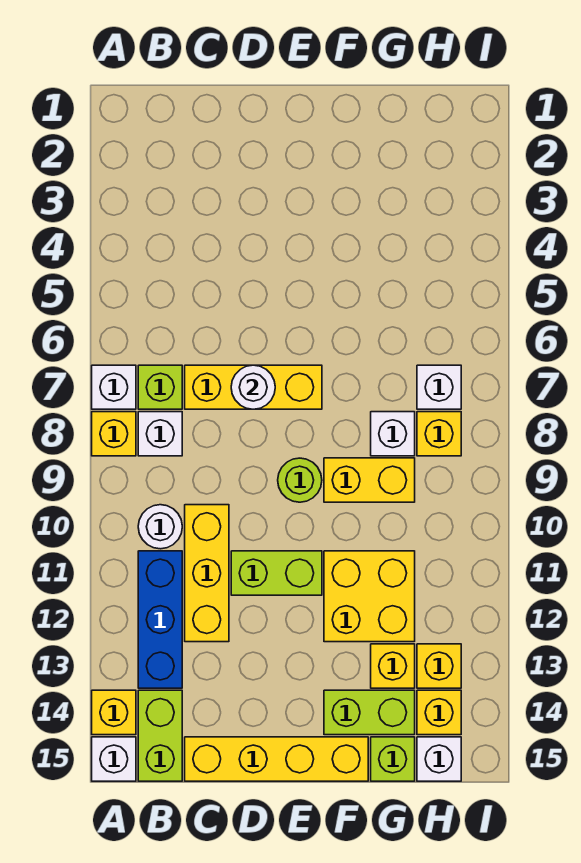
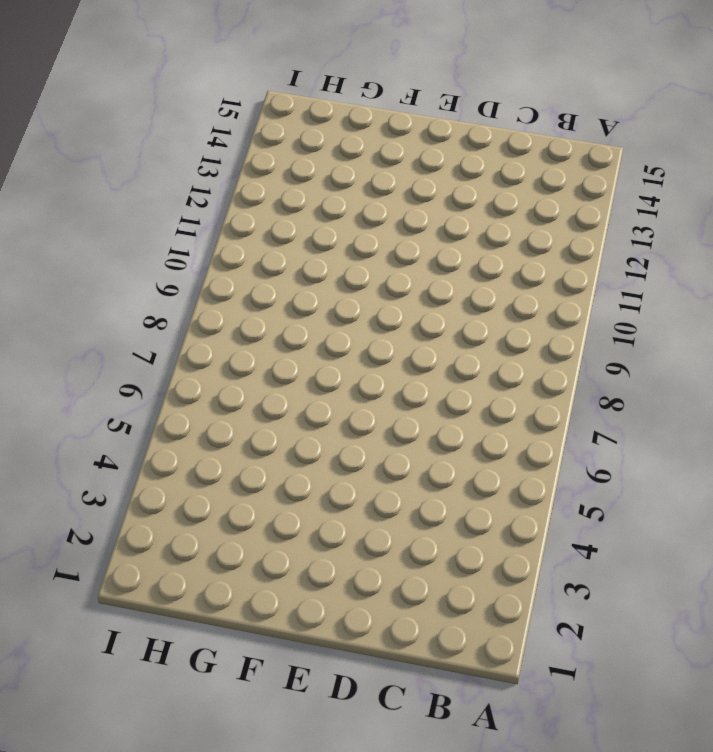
none -> white 1x1 brick [92,365,136,409]
none -> yellow 1x1 brick [92,412,136,456]
none -> yellow 1x1 brick [92,690,136,735]

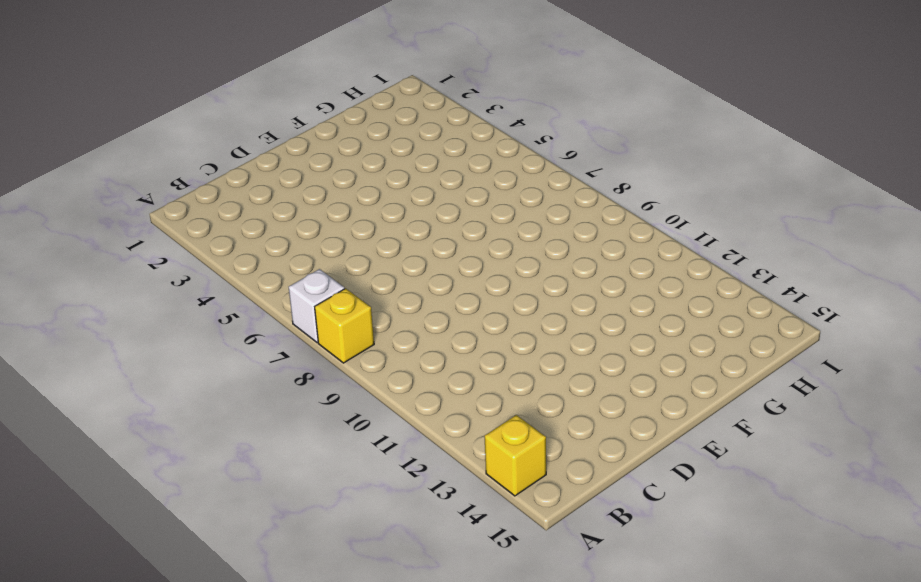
none -> white 1x1 brick [92,737,136,781]
none -> lime 1x1 brick [138,365,182,409]
none -> white 1x1 brick [138,412,182,456]

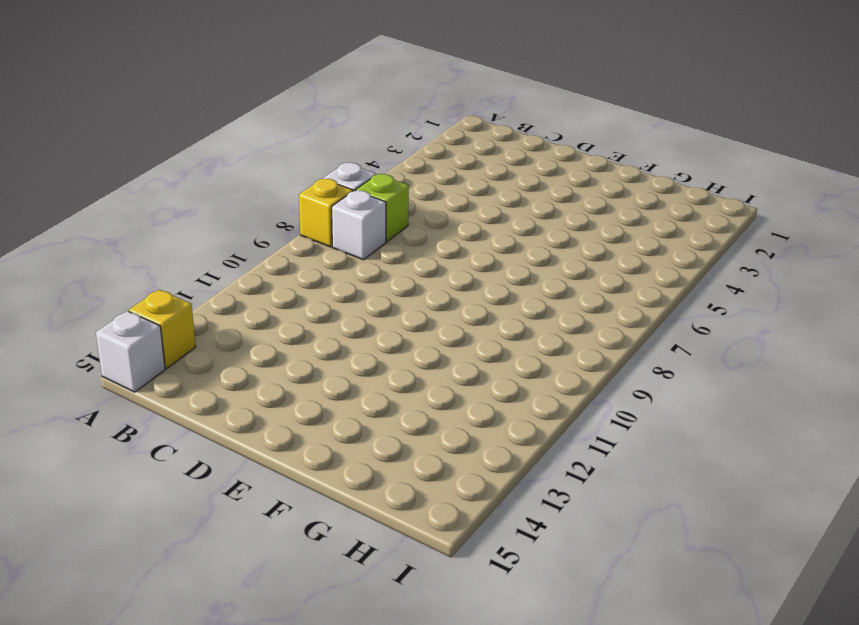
none -> white 1x1 round brick [138,505,182,549]
none -> blue 1x3 brick [138,551,182,688]
none -> lime 1x2 brick [138,690,182,781]

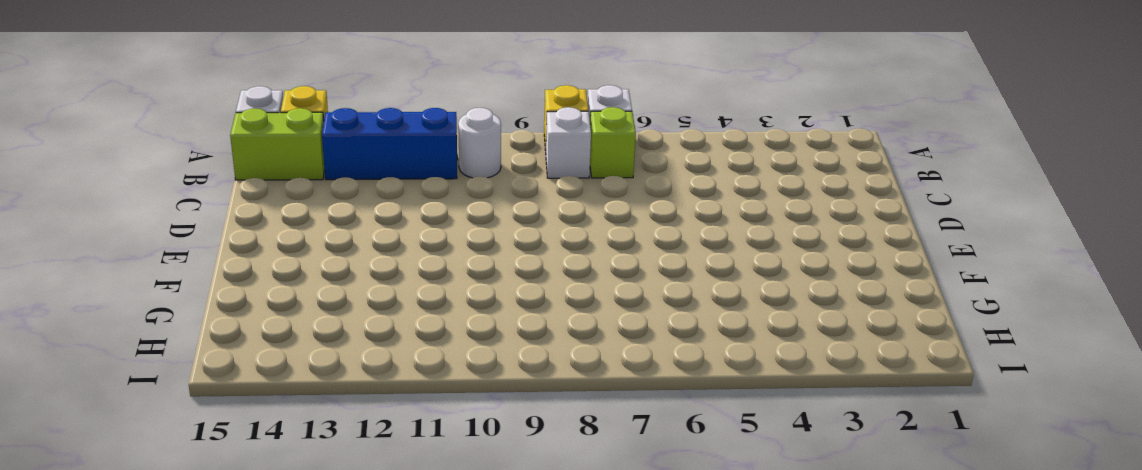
none -> yellow 1x3 brick [185,365,322,409]
none -> yellow 1x3 brick [185,505,229,642]
none -> yellow 1x4 brick [185,737,368,781]

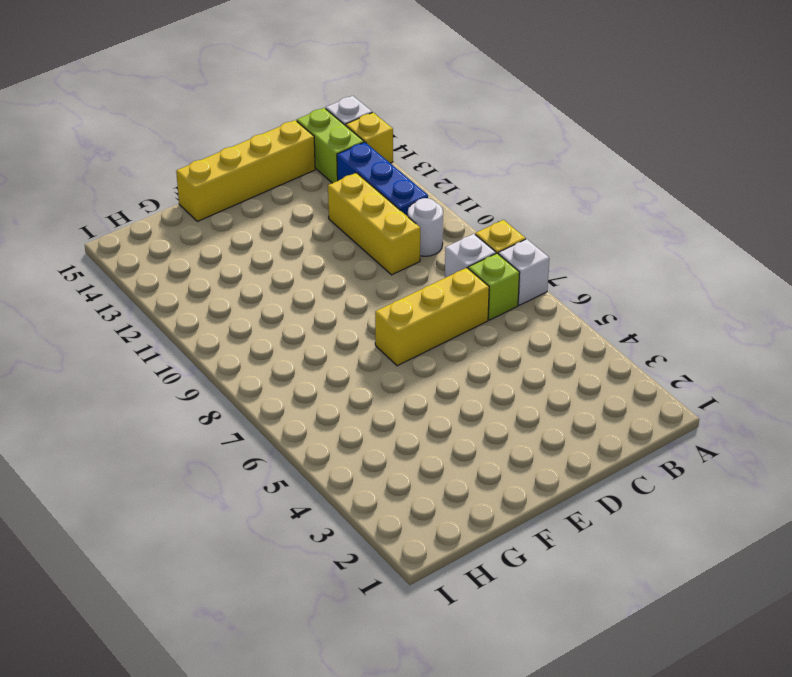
none -> lime 1x2 brick [231,551,322,595]
none -> lime 1x1 round brick [278,458,322,502]
none -> yellow 1x2 brick [324,458,415,502]

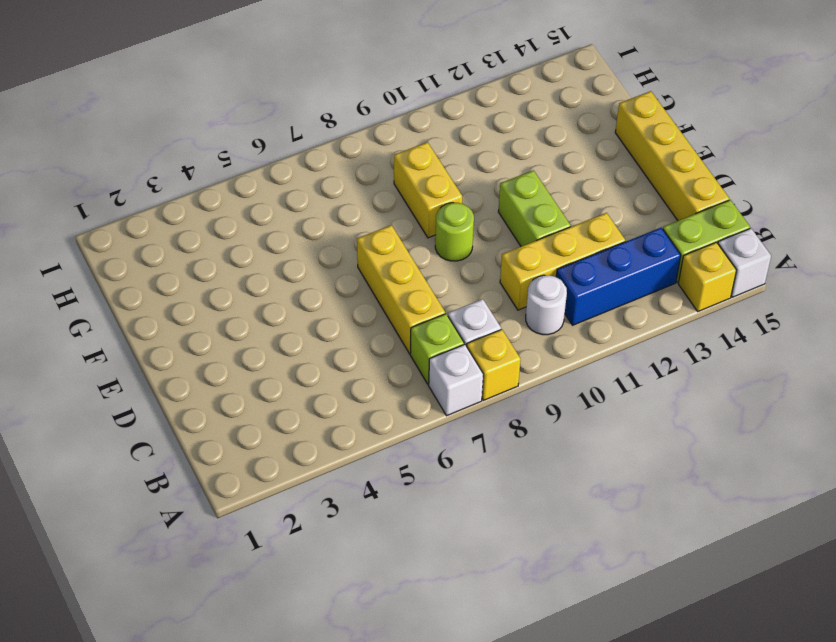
none -> yellow 2x2 brick [324,551,415,642]
none -> lime 1x2 brick [324,690,415,735]
none -> white 1x1 brick [371,412,415,456]

